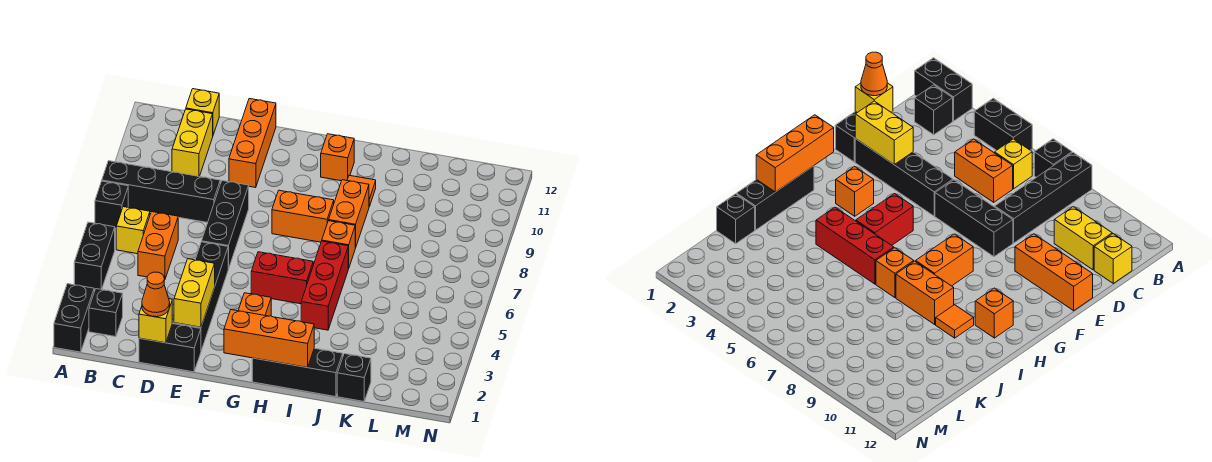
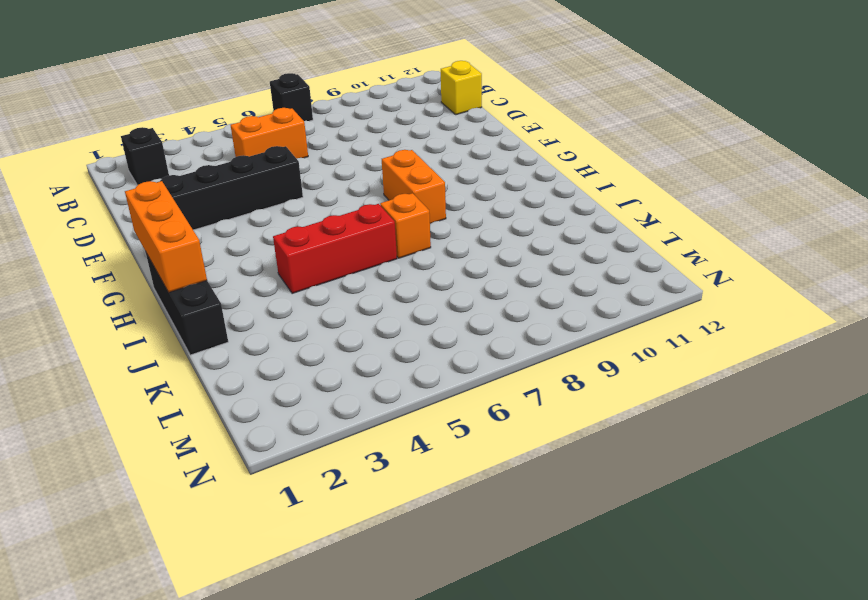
none -> black 1x2 brick [54,284,94,352]
none -> black 1x2 brick [74,222,115,290]
none -> black 1x4 brick [102,161,220,223]

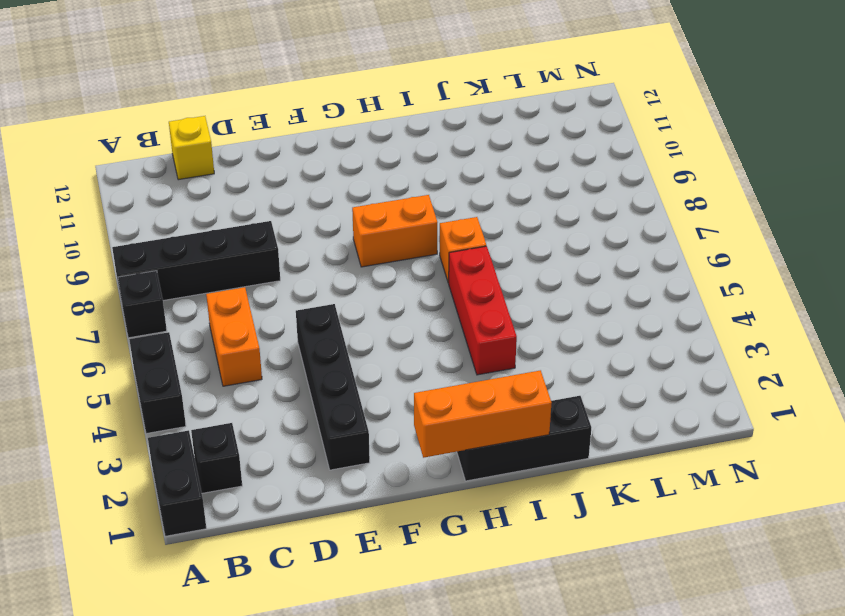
none -> yellow 1x1 brick [116,207,150,254]
none -> yellow 1x2 brick [172,109,213,176]
none -> black 1x2 brick [139,324,201,372]

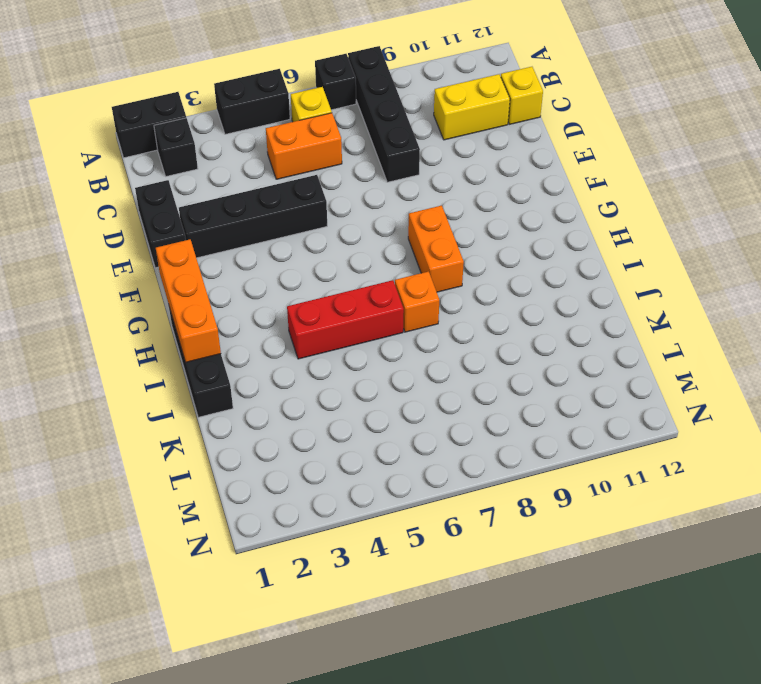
none -> black 1x3 brick [202,181,249,269]
none -> orange 1x3 brick [229,99,276,188]
none -> orange 1x1 brick [238,293,271,316]

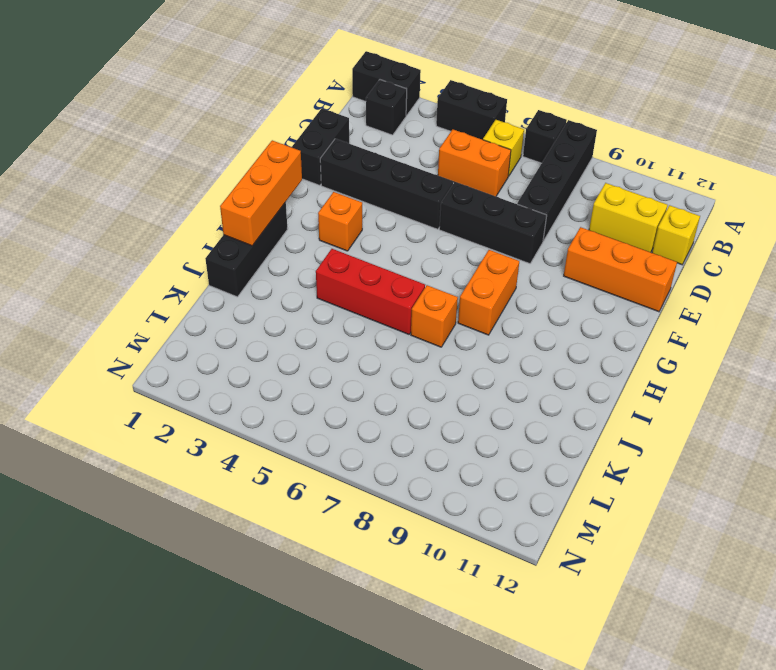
none -> red 1x2 brick [251,252,313,304]
none -> orange 1x1 brick [321,134,354,181]
none -> orange 1x2 brick [329,180,369,248]

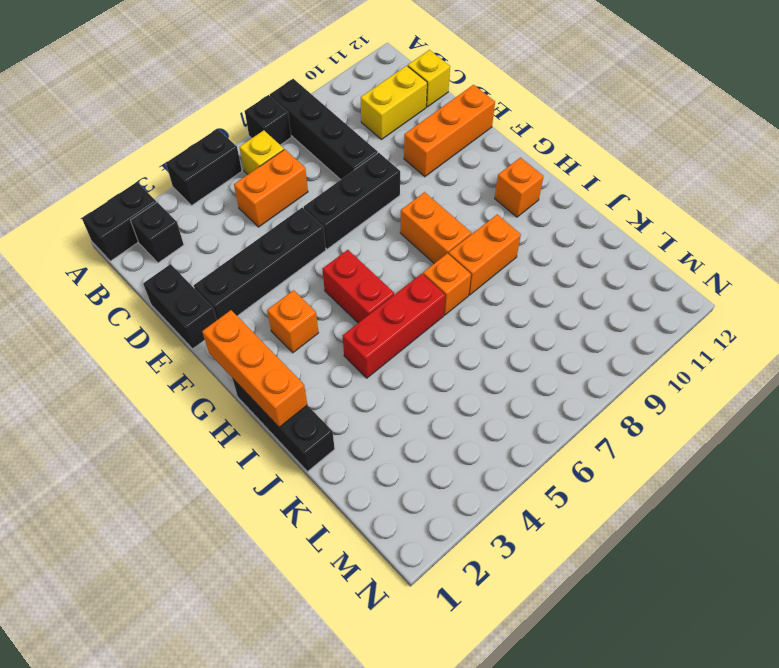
none -> orange 1x1 tile [347,175,376,207]
none -> black 1x1 brick [337,354,371,401]
none -> yellow 1x1 brick [139,299,172,343]

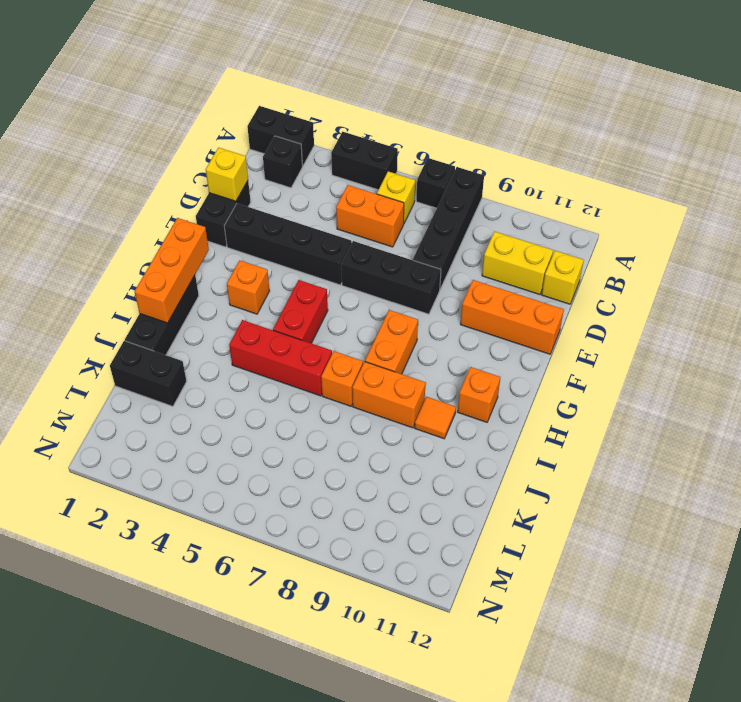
black 1x2 brick [110,341,187,406] -> black 1x1 brick [337,354,371,401]
none -> yellow 1x2 brick [174,259,215,327]
none -> orange 1x1 cone [142,272,170,317]

